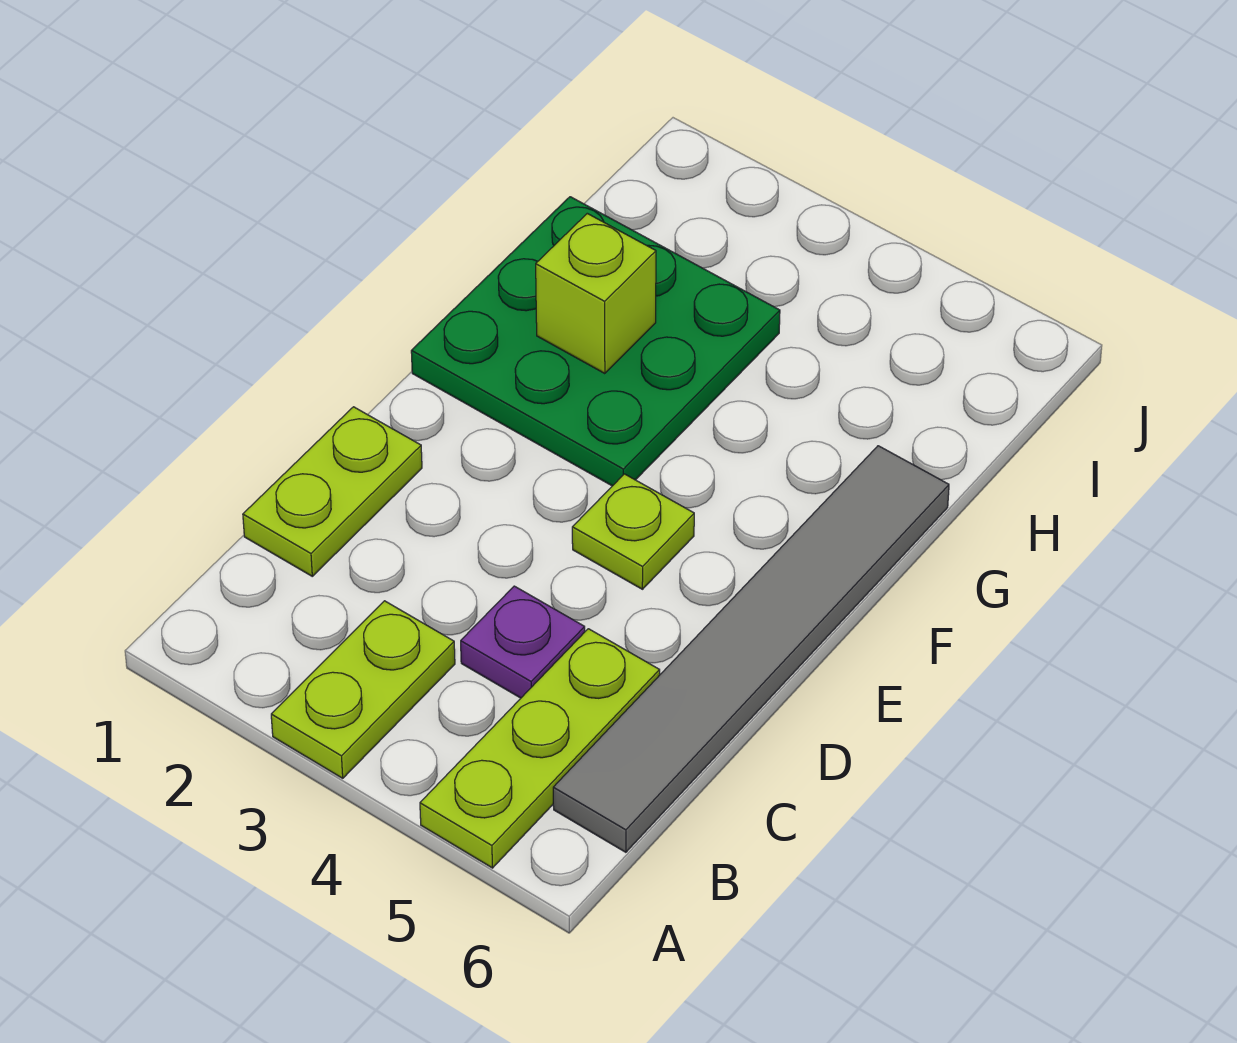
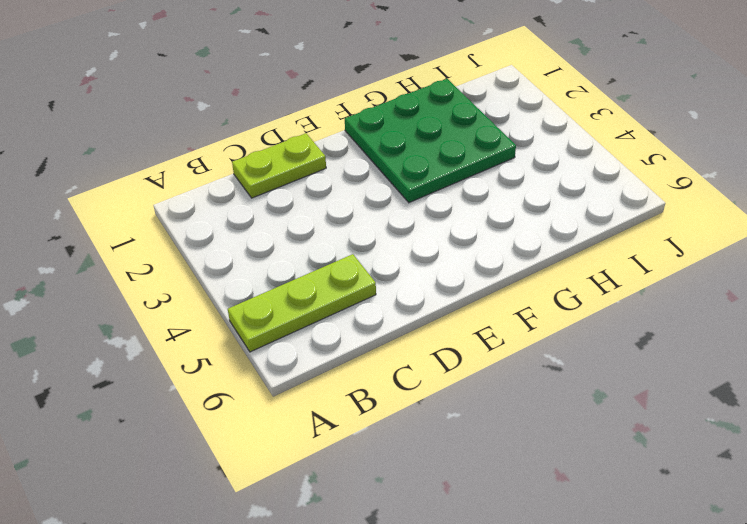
none -> lime 1x2 plate [271,601,455,778]
none -> grey 1x6 tile [553,446,949,852]

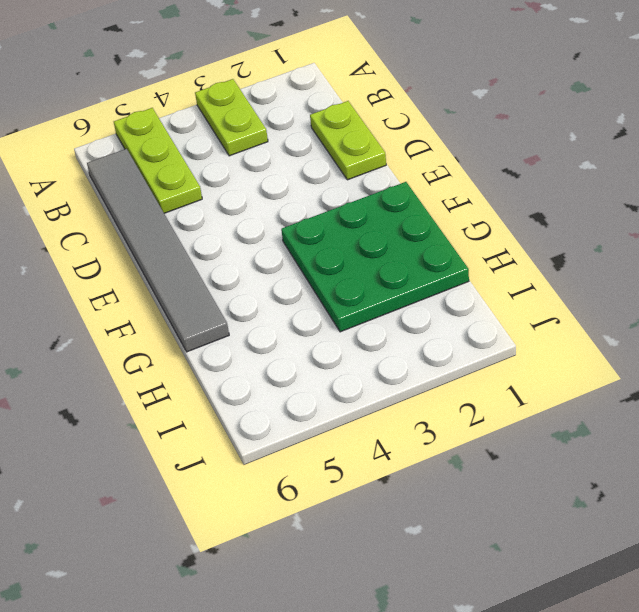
none -> purple 1x1 plate [461,586,585,698]
none -> lime 1x1 plate [572,474,694,589]

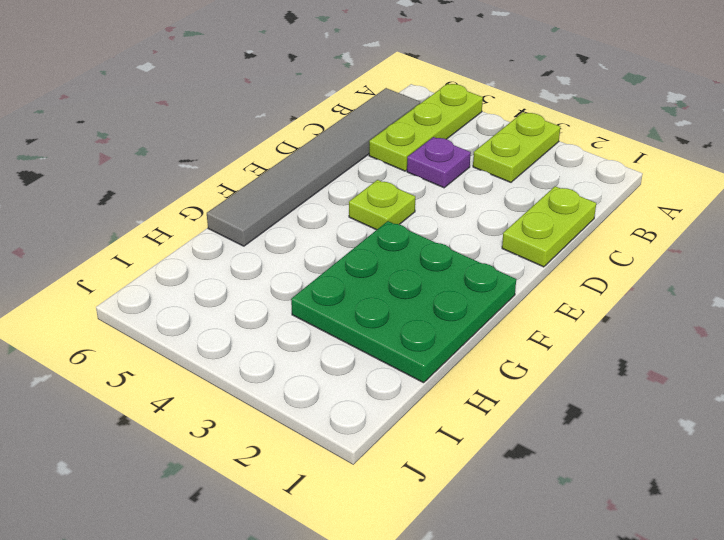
none -> lime 1x1 brick [536,213,656,374]

